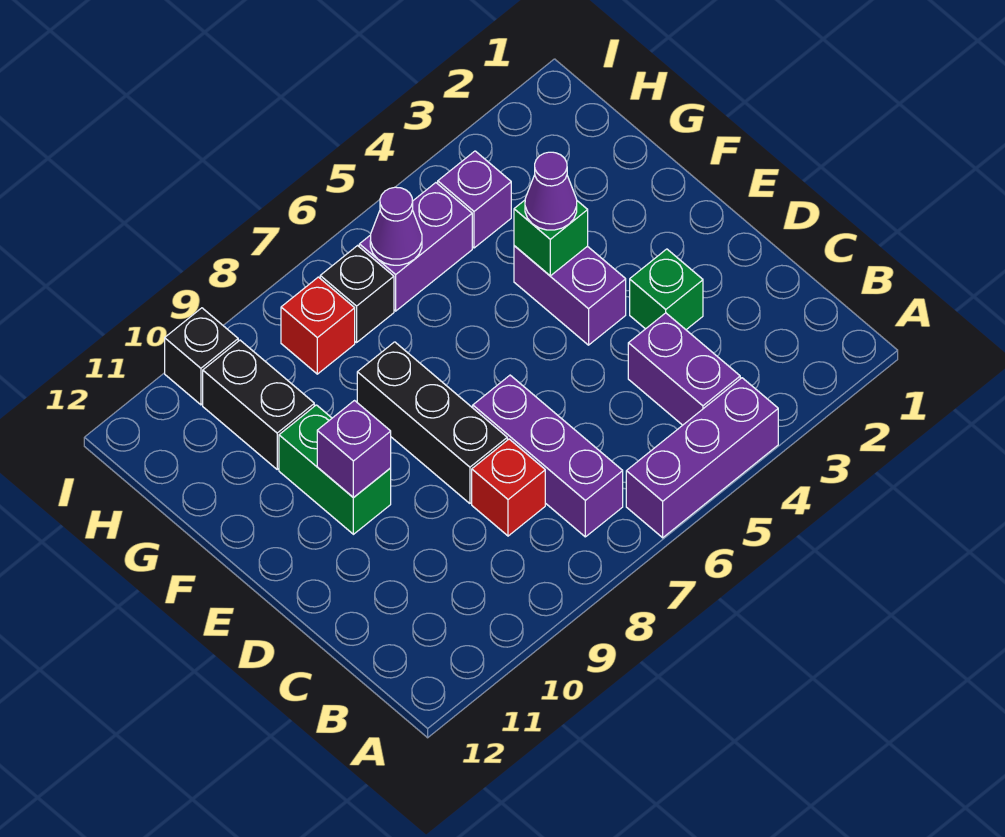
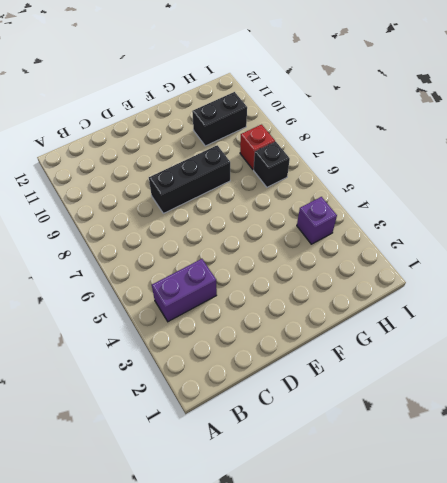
none -> purple 1x3 brick [626,378,778,538]
none -> purple 1x3 brick [473,375,623,537]
none -> red 1x1 brick [472,439,545,536]

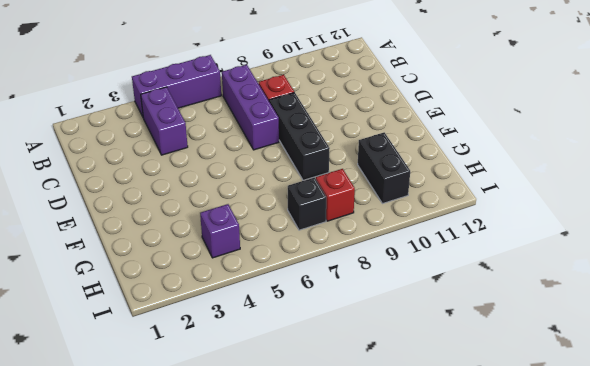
none -> green 1x1 brick [630,249,703,330]
none -> purple 1x2 brick [514,246,626,345]
none -> green 1x2 brick [279,405,391,534]

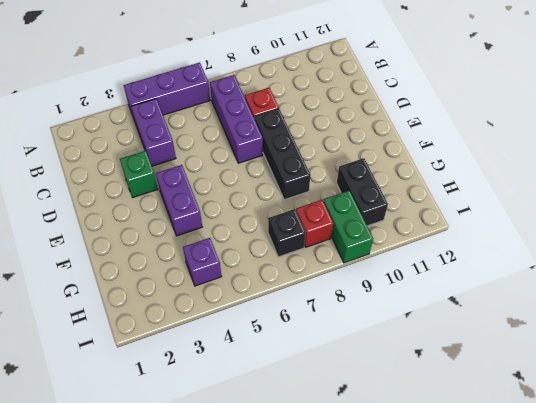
green 1x2 brick [323,191,373,263] -> green 1x2 brick moved to [279,405,391,534]
none -> purple 1x2 brick [359,183,472,311]
none -> black 1x1 brick [165,308,238,405]
none -> purple 1x1 brick [317,401,391,498]

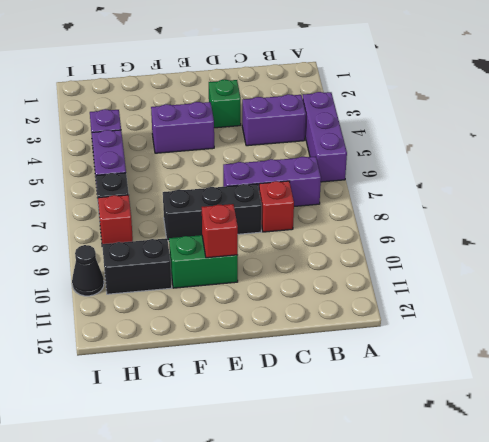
red 1x1 brick [202,204,238,258] -> purple 1x1 brick [317,401,391,498]
black 1x1 cone [72,245,104,296] -> black 1x1 brick [165,308,238,405]
none -> green 1x1 brick [514,200,588,276]
none -> purple 1x1 cone [370,187,422,265]
none -> purple 1x1 cone [525,152,577,230]

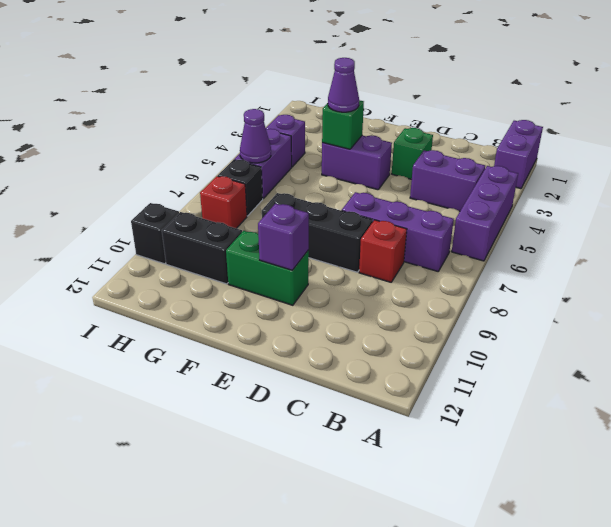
purple 1x2 brick [494,120,543,189] -> none

